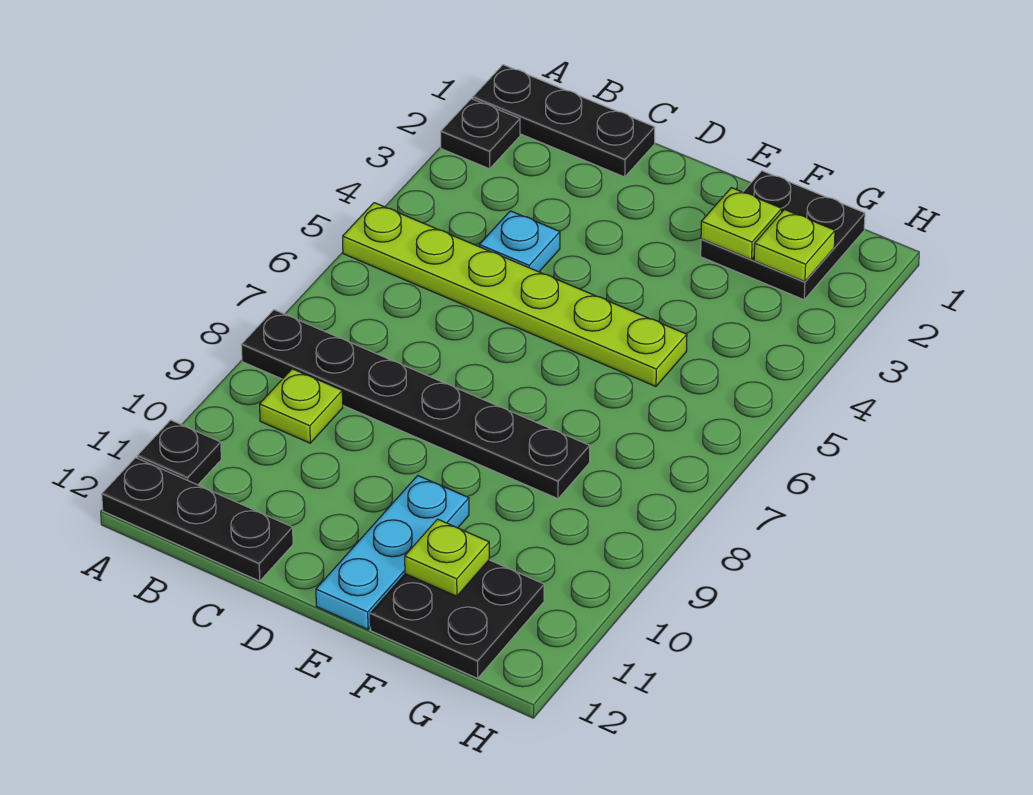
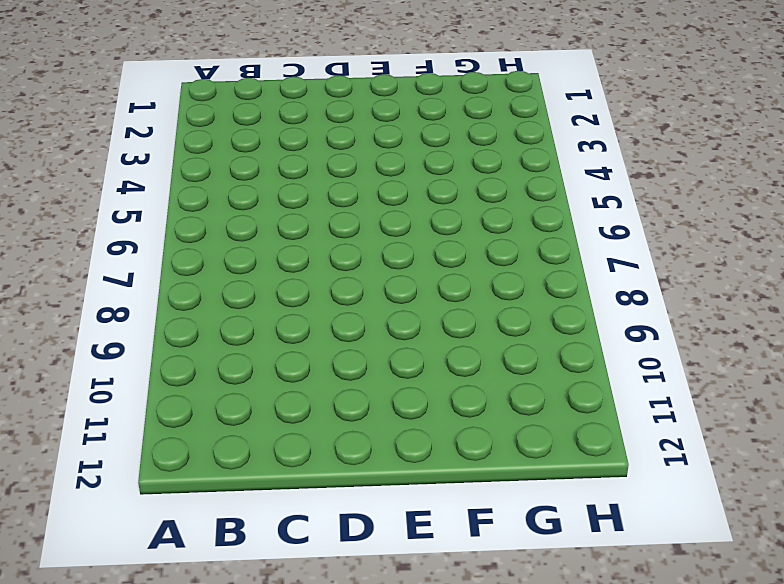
none -> black 1x3 plate [473,65,655,177]
none -> black 1x1 plate [441,99,520,169]
none -> lime 1x6 plate [343,203,687,386]

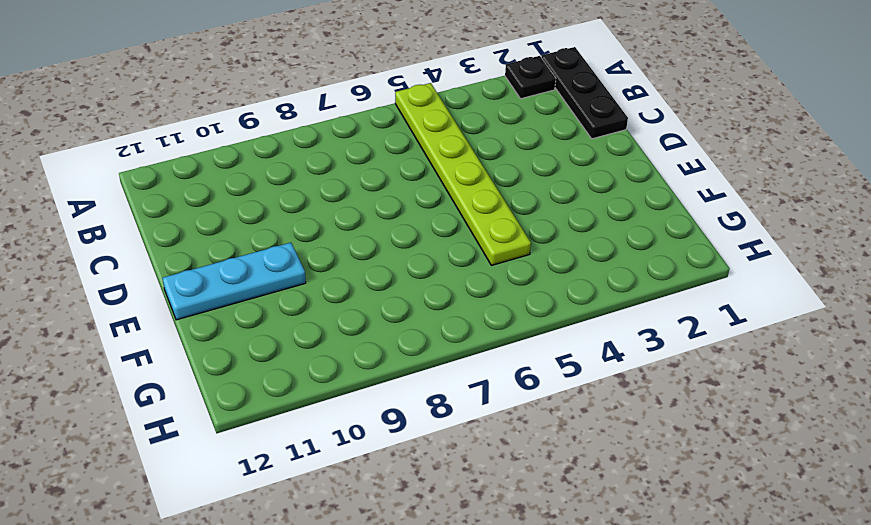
none -> black 1x6 plate [241,310,590,499]
none -> black 1x1 plate [137,420,221,485]
none -> black 1x3 plate [102,458,293,581]

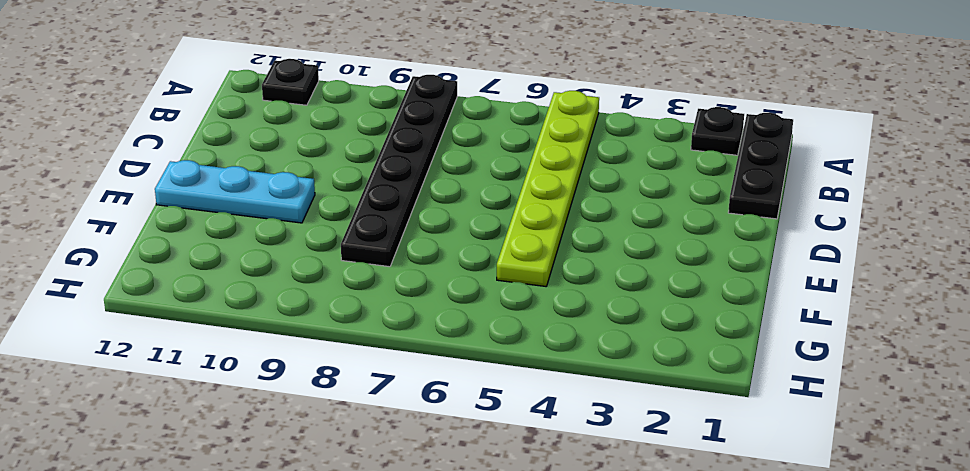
none -> black 1x3 plate [102,458,293,581]
none -> lime 1x1 plate [260,369,343,443]
none -> cyan 1x1 plate [479,211,560,272]

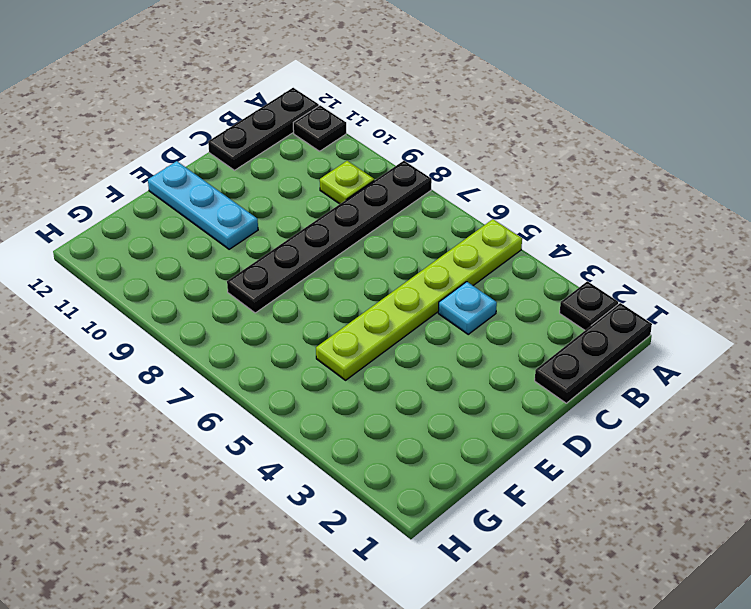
none -> black 2x2 plate [701,171,865,300]
none -> black 2x2 plate [370,560,544,678]
none -> lime 1x1 plate [701,188,782,260]

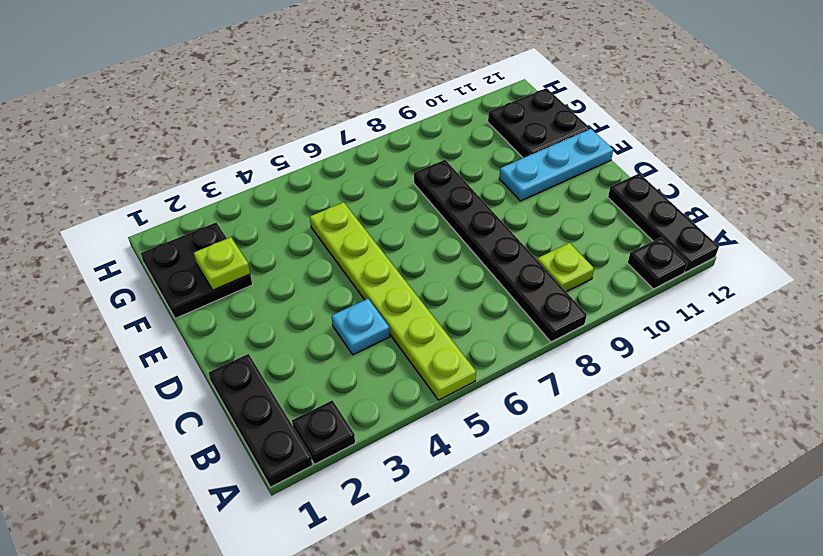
none -> lime 1x1 plate [405,519,489,596]
none -> lime 1x1 plate [754,210,835,282]

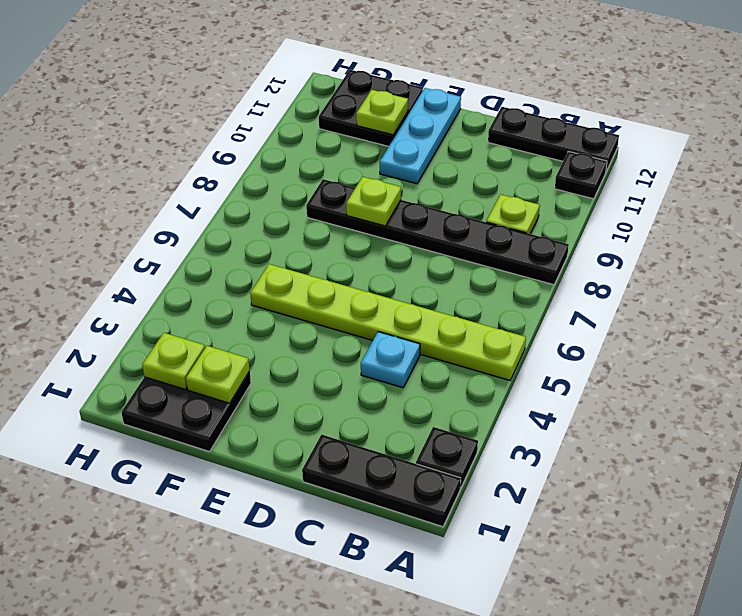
lime 1x1 plate [346,177,401,226] -> none

